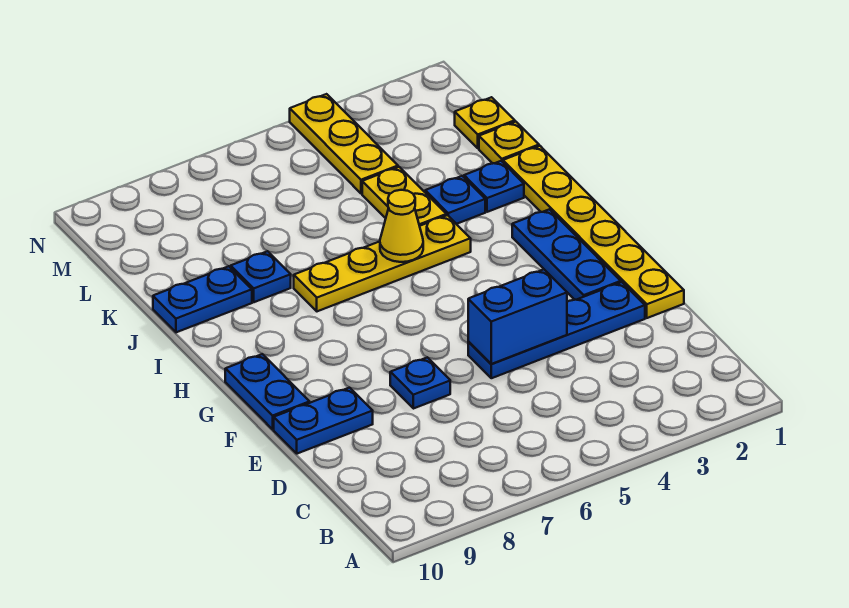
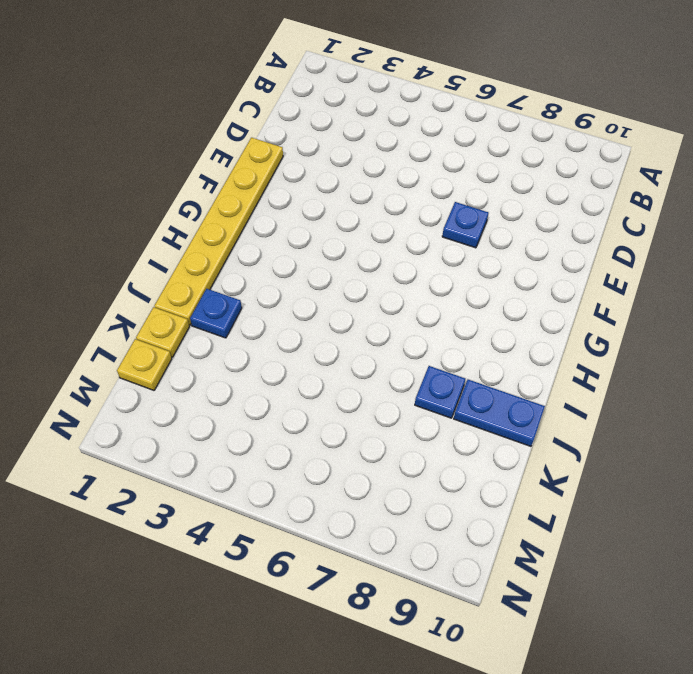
none -> blue 1x4 plate [468,282,645,378]
none -> blue 1x2 plate [274,388,373,454]
none -> blue 1x3 plate [512,209,621,300]

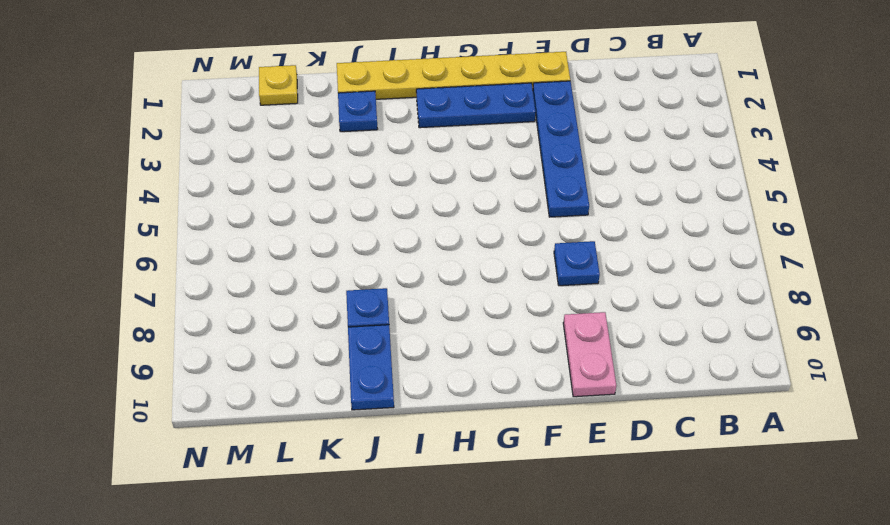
pink 1x2 plate [563,312,616,397] -> blue 1x2 plate [274,388,373,454]
none -> blue 1x2 plate [225,354,310,429]
none -> yellow 1x4 plate [294,215,471,311]
none -> blue 1x1 plate [425,176,485,224]

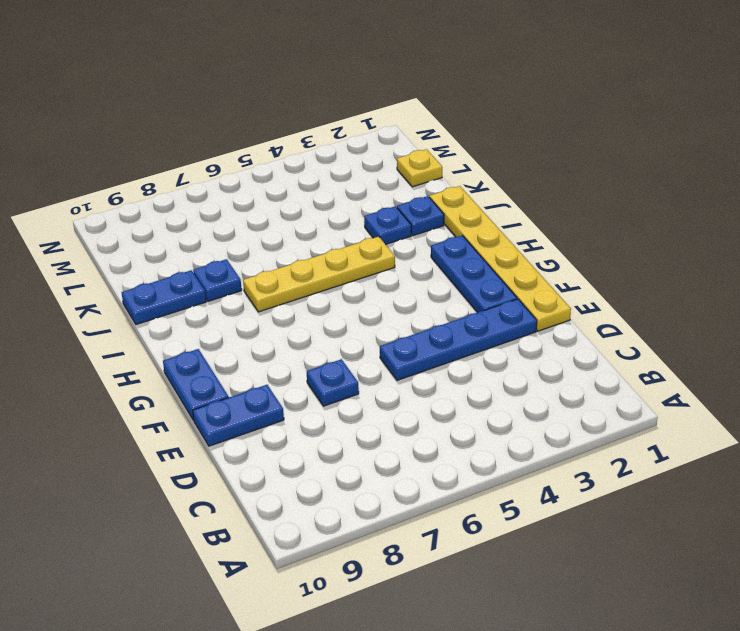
none -> yellow 1x2 plate [362,167,446,226]
none -> yellow 1x1 plate [479,122,539,163]
none -> yellow 1x3 plate [290,94,398,194]

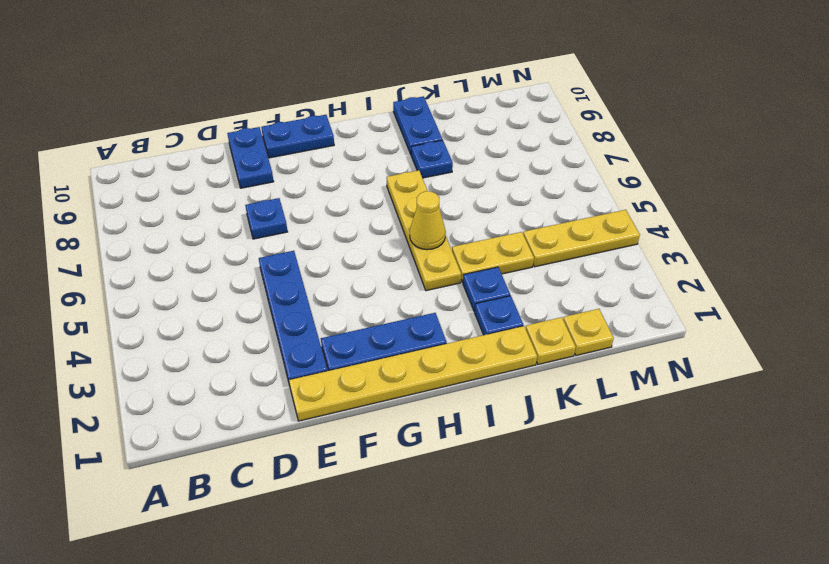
none -> blue 1x2 brick [468,269,567,364]

